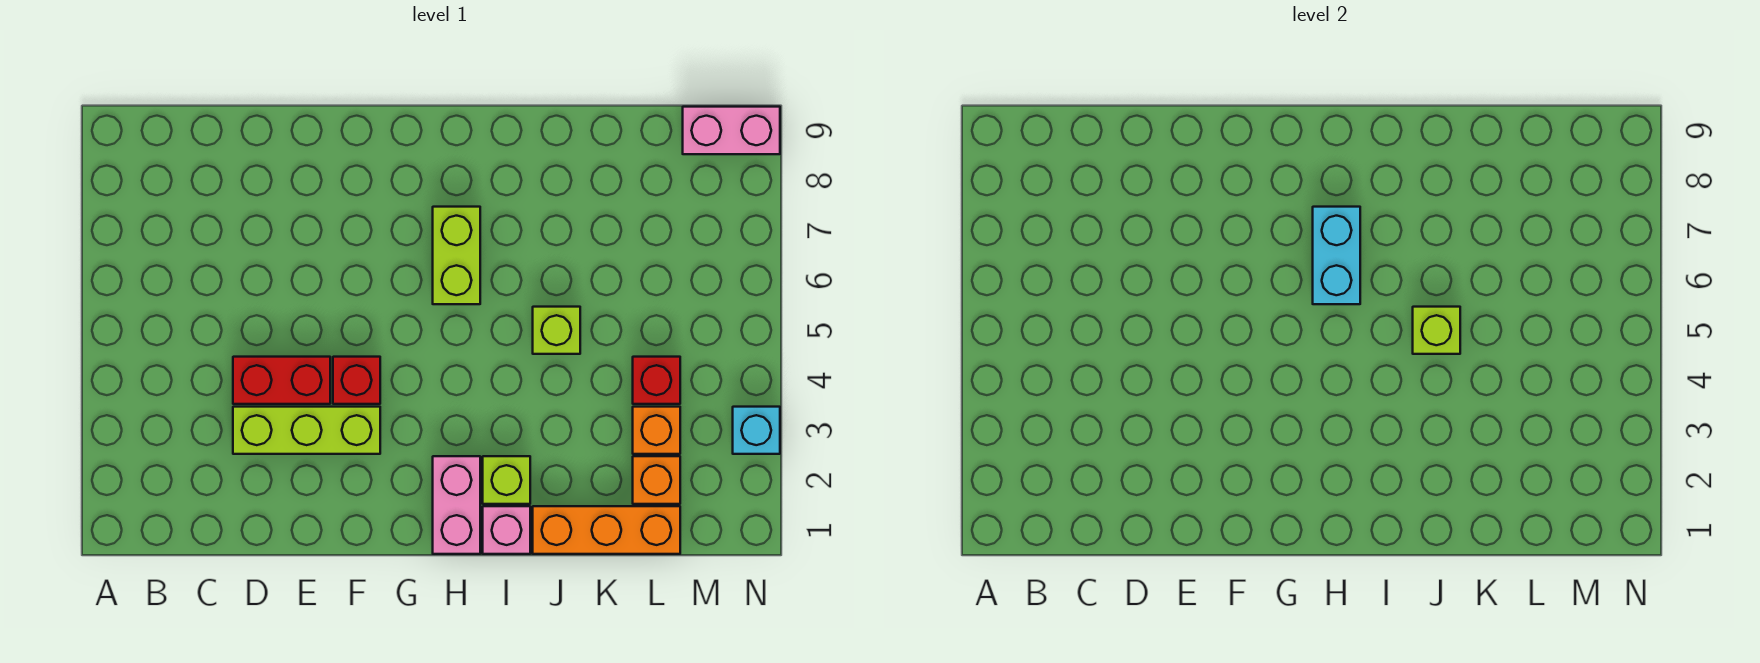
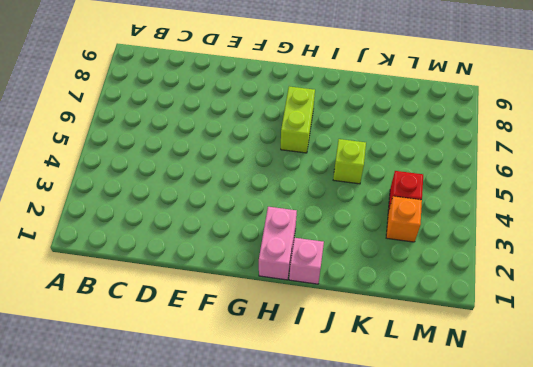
none -> lime 1x3 brick [233,407,380,454]
none -> red 1x2 brick [233,357,330,404]
none -> red 1x1 brick [333,357,380,404]

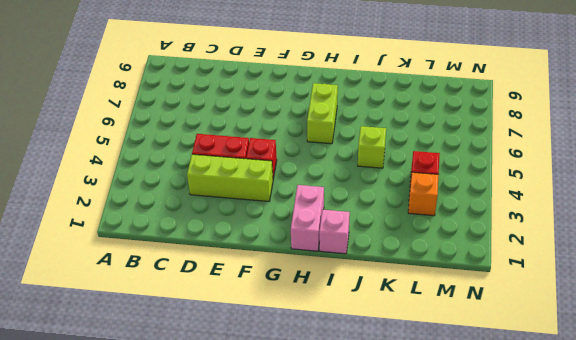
none -> lime 1x1 brick [483,456,530,504]
none -> orange 1x3 brick [533,506,680,554]
none -> orange 1x1 brick [633,456,680,504]

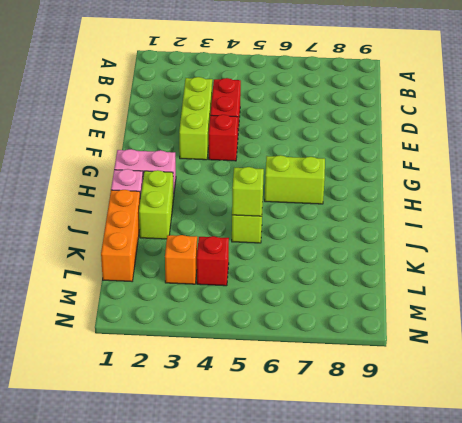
lime 1x2 brick [139,170,174,239] -> lime 1x1 brick [483,456,530,504]
none -> orange 1x1 brick [633,456,680,504]
none -> pink 1x2 brick [683,107,780,154]
none -> cyan 1x1 brick [733,407,780,454]

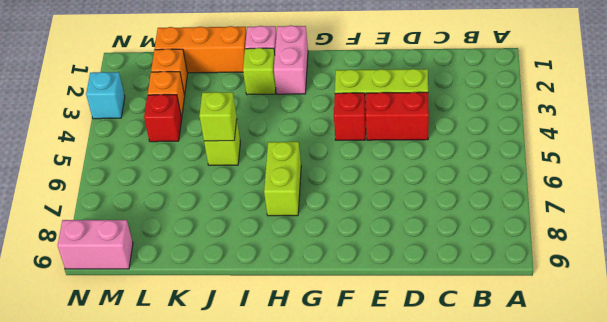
none -> cyan 1x2 brick [1313,207,1360,304]

